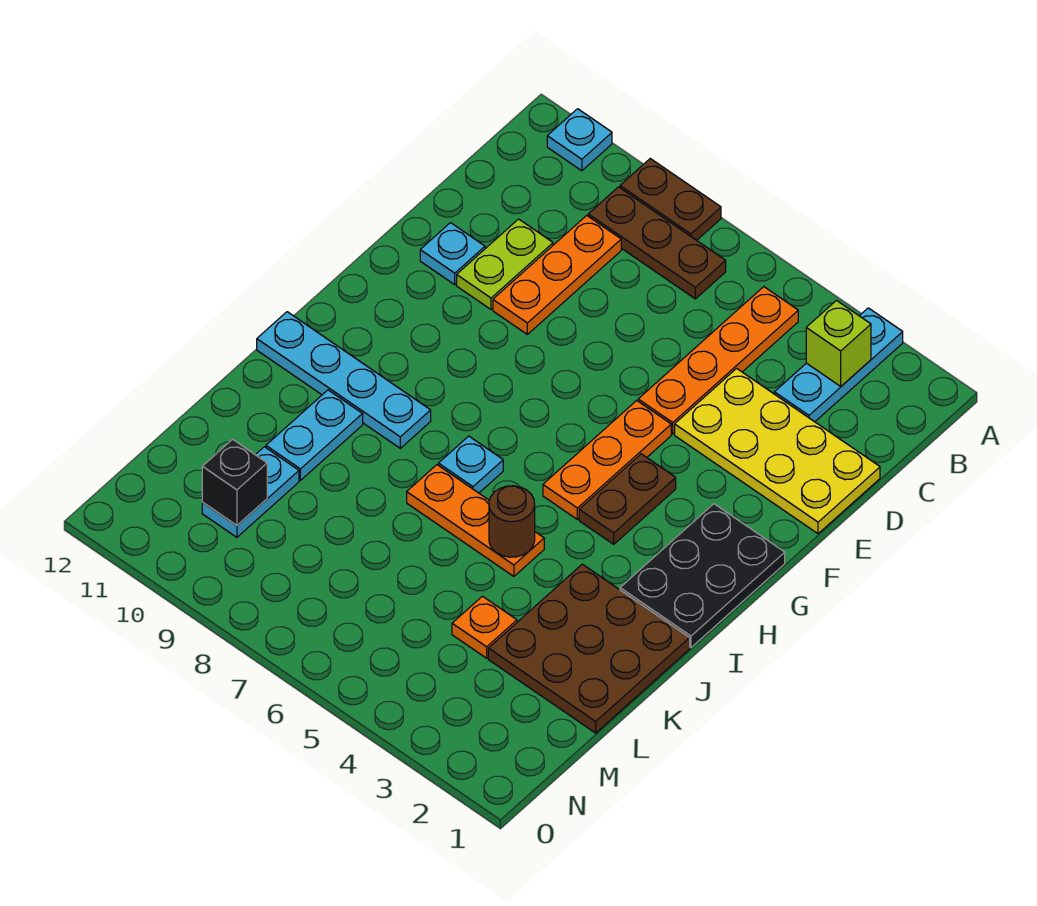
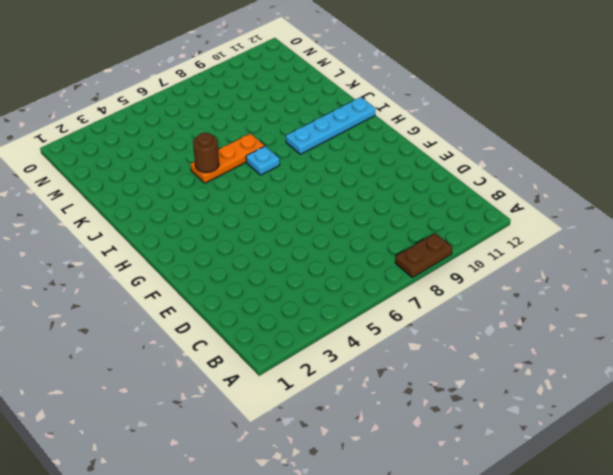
none -> cyan 1x3 plate [774,308,903,422]
none -> cyan 1x1 plate [547,109,612,171]
none -> orange 1x4 plate [638,287,798,434]

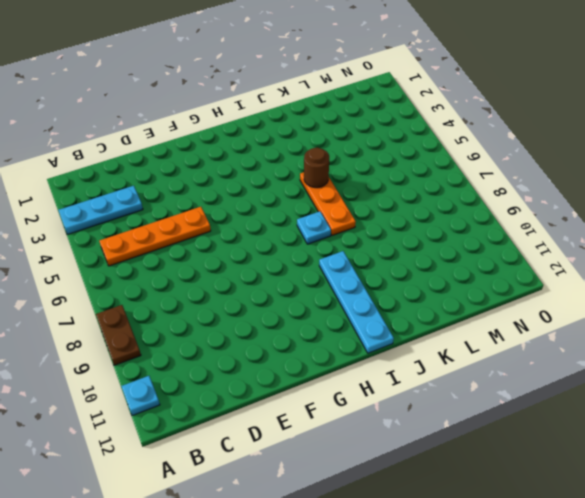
none -> brown 1x3 plate [588,187,726,299]
none -> orange 1x3 plate [493,215,621,334]
none -> yellow 2x4 plate [675,368,880,534]

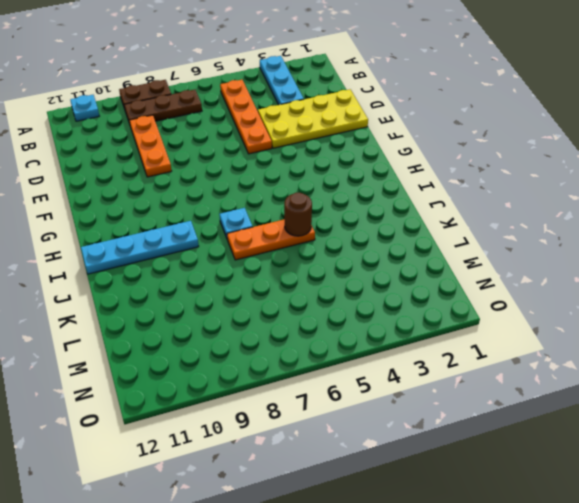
none -> lime 1x2 plate [457,219,553,309]
none -> cyan 1x1 plate [420,223,485,285]
none -> orange 1x3 plate [543,401,671,519]

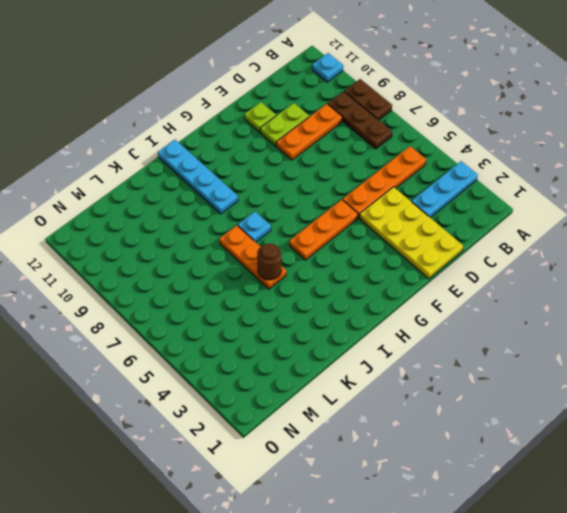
lime 1x1 plate [245,102,276,132] -> cyan 1x1 plate [420,223,485,285]
none -> black 2x3 plate [620,504,785,647]
none -> brown 1x2 plate [579,454,676,544]
none -> brown 3x3 plate [488,564,690,733]

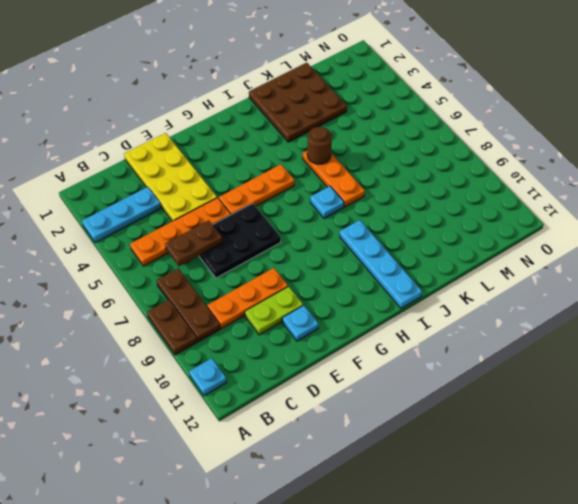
brown 1x2 plate [165,220,223,266] -> brown 1x2 plate moved to [579,454,676,544]
black 2x3 plate [199,203,281,278] -> black 2x3 plate moved to [620,504,785,647]
none -> cyan 1x2 plate [266,390,363,480]
none -> orange 1x1 plate [452,596,517,658]
none -> cyan 1x2 plate [202,447,299,537]

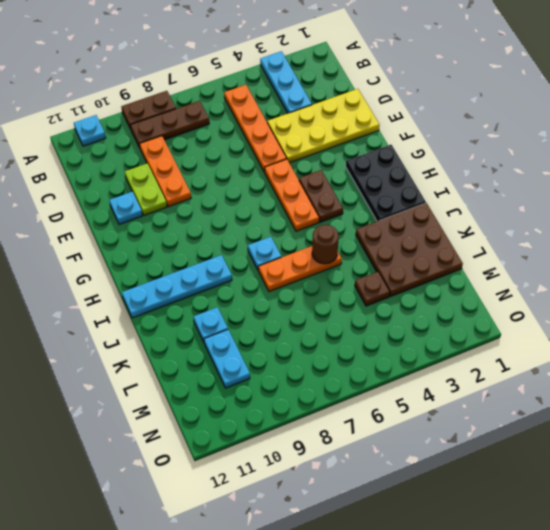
cyan 1x1 plate [193,307,228,342] -> cyan 1x2 plate [266,390,363,480]
brown 1x1 plate [355,272,390,306] -> orange 1x1 plate [452,596,517,658]
none -> lime 1x1 brick [806,301,871,386]
none -> black 1x1 brick [202,439,267,525]

